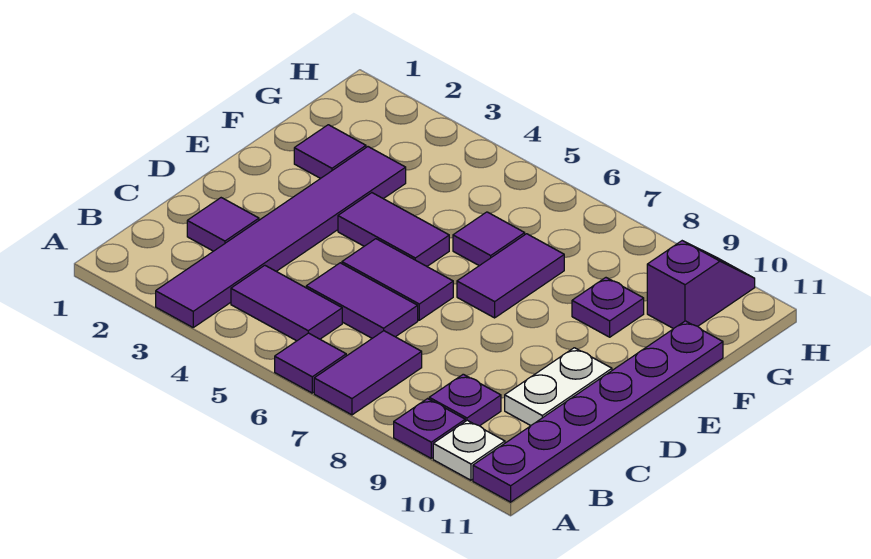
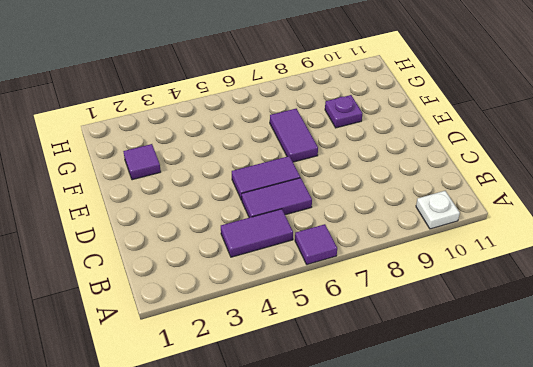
none -> purple 1x6 tile [156,147,406,327]
none -> purple 1x2 tile [314,331,422,415]
none -> purple 1x1 plate [394,399,465,458]

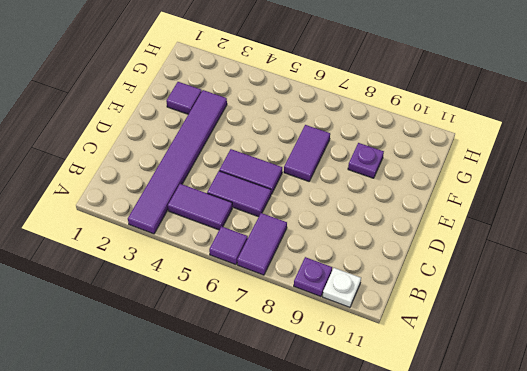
none -> purple 1x6 plate [473,321,723,502]
none -> purple 1x1 plate [429,374,501,426]
none -> purple 1x1 tile [187,198,259,251]

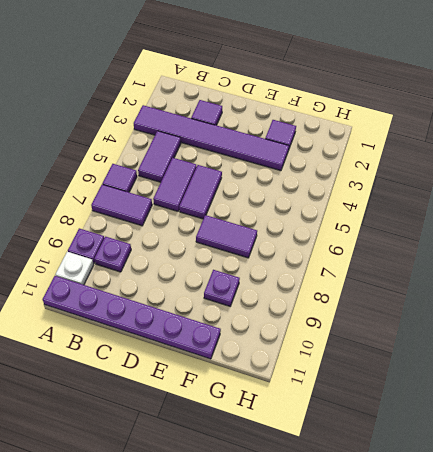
none -> white 1x2 plate [505,348,612,425]
none -> purple 1x2 tile [338,193,449,266]
none -> purple 1x1 tile [453,212,525,266]

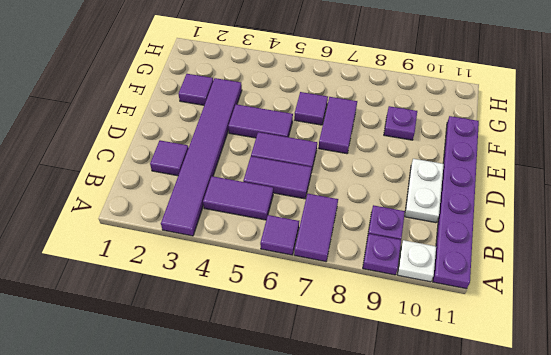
none -> purple 1x2 slope [647,241,755,329]

